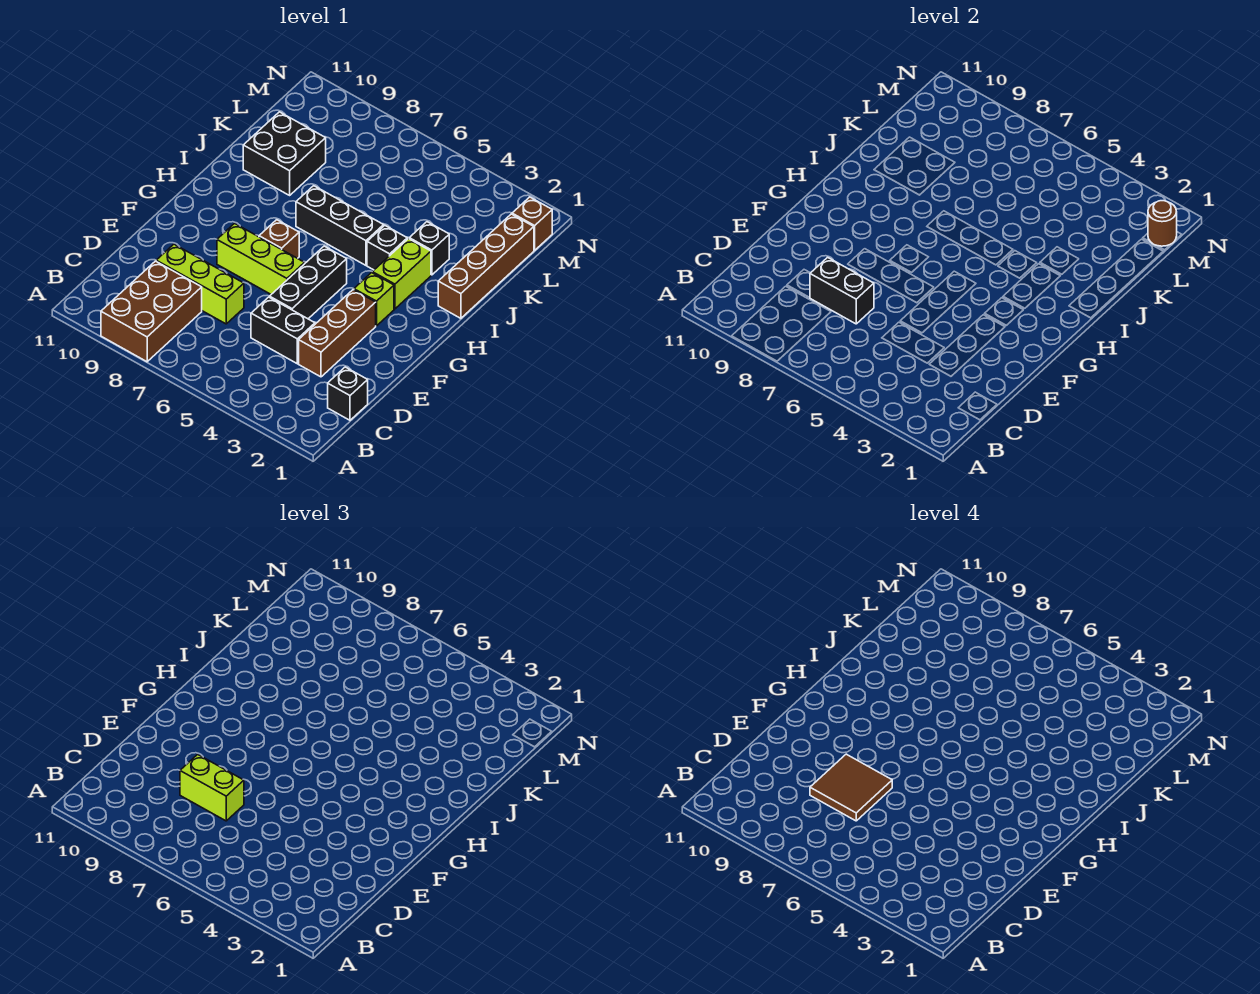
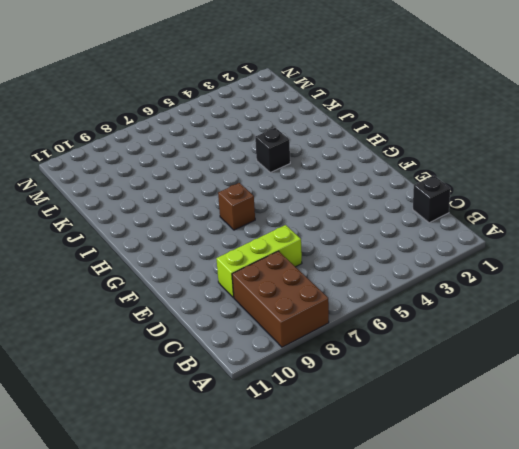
none -> brown 1x3 brick [299,290,376,377]
none -> black 1x2 brick [251,297,315,364]
none -> black 1x3 brick [270,246,347,319]

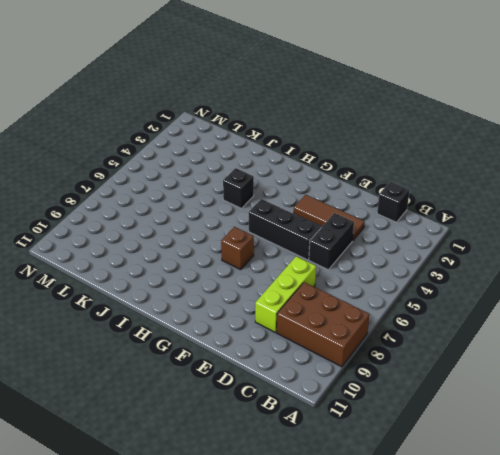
brown 1x3 tile [294,195,365,241] -> brown 1x3 brick [299,290,376,377]
none -> lime 1x3 brick [217,223,305,294]
none -> lime 1x1 brick [354,273,394,326]
none -> lime 1x2 brick [372,239,431,309]

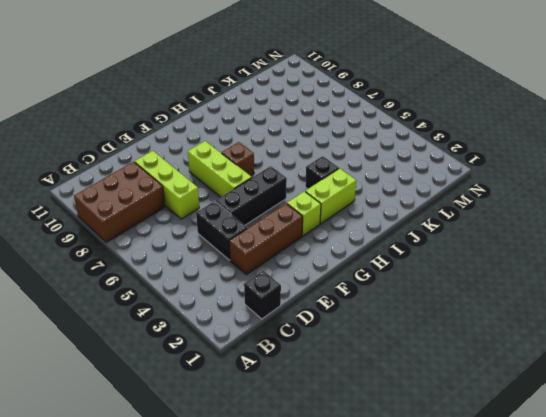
none -> brown 1x4 brick [438,214,534,318]
none -> black 1x3 brick [296,186,384,265]
none -> black 1x1 brick [409,222,449,275]

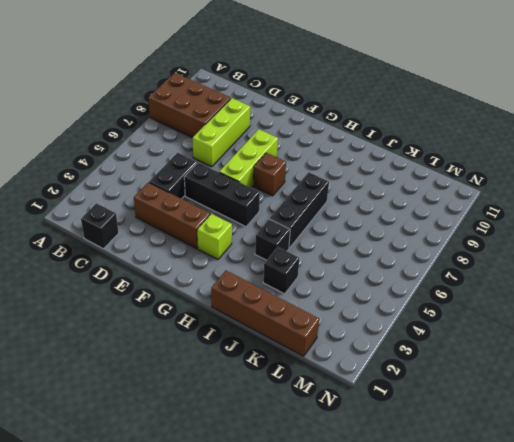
none -> lime 1x2 brick [372,239,431,309]
none -> black 2x2 brick [243,112,326,195]
none -> brown 1x1 brick [512,197,552,250]

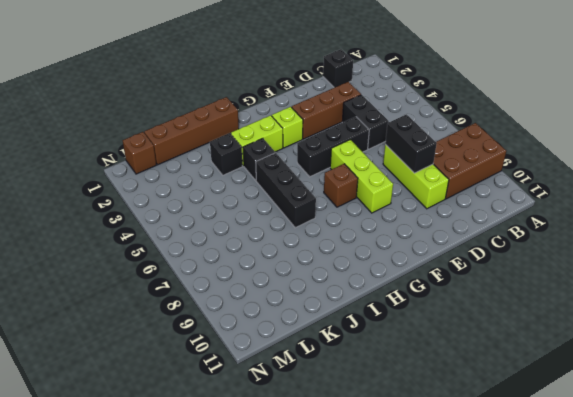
none -> black 2x2 brick [243,112,326,195]
none -> brown 1x1 round brick [1148,201,1177,246]
none -> lime 1x2 brick [180,754,244,821]

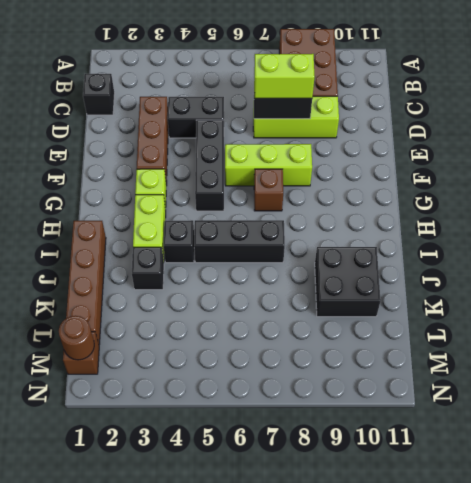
none -> brown 2x2 tile [810,754,892,821]

